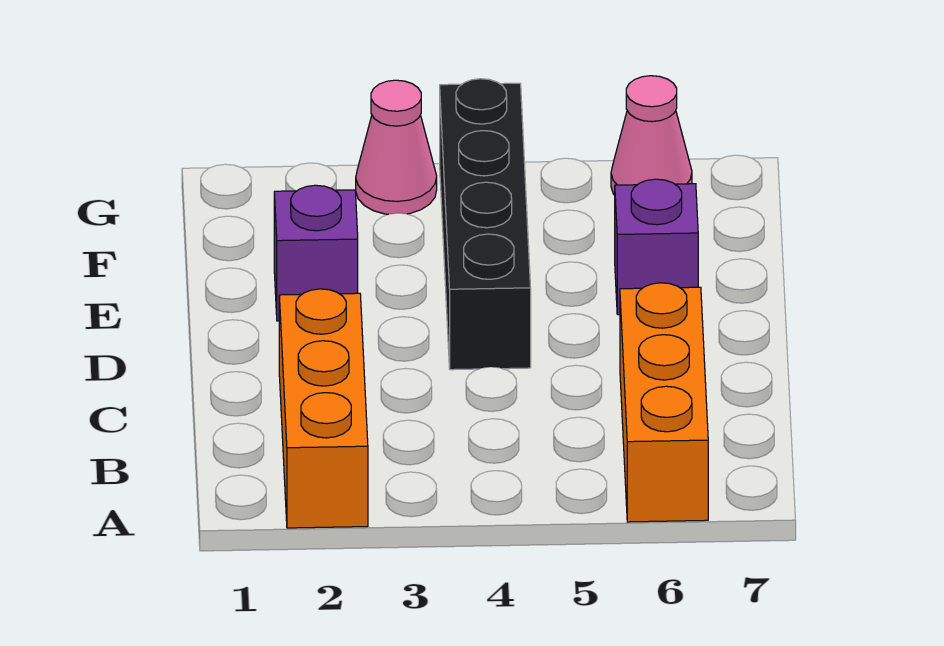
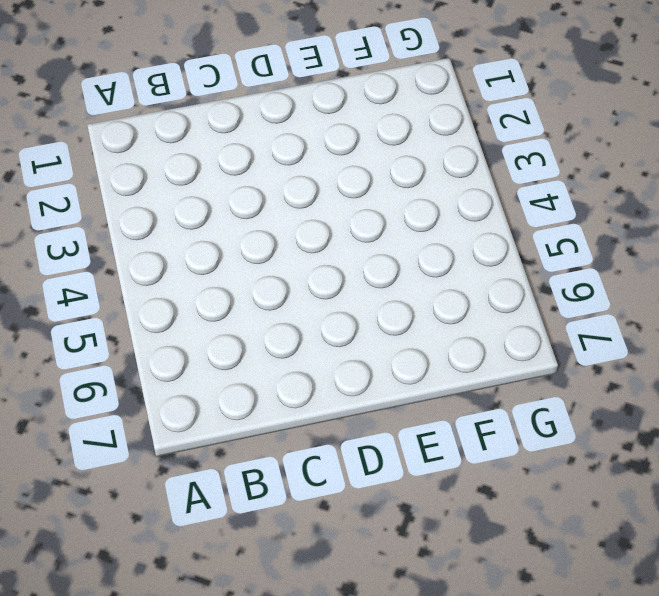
none -> orange 1x3 brick [279,289,368,528]
none -> orange 1x3 brick [620,283,708,522]

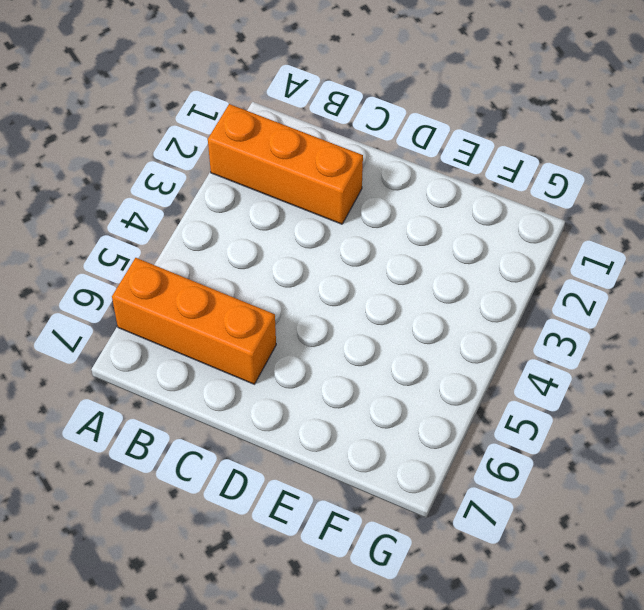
none -> black 1x4 brick [440,79,531,370]
none -> purple 1x1 brick [274,185,358,321]

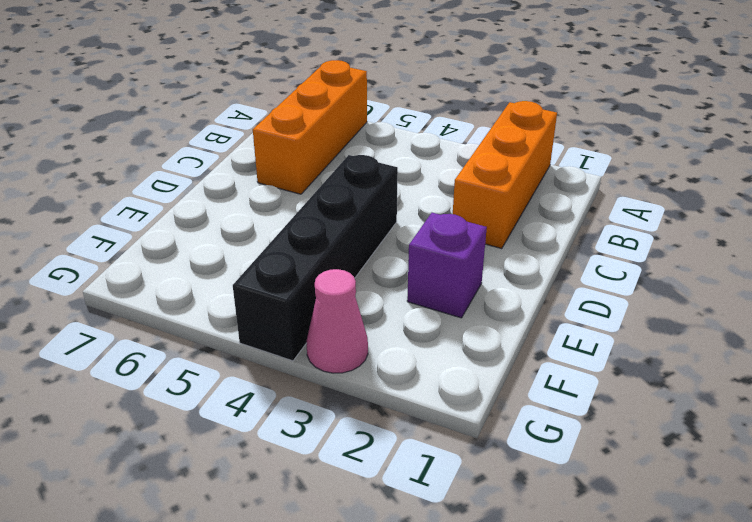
none -> purple 1x1 brick [615,179,698,315]
none -> pink 1x1 cone [611,76,692,195]

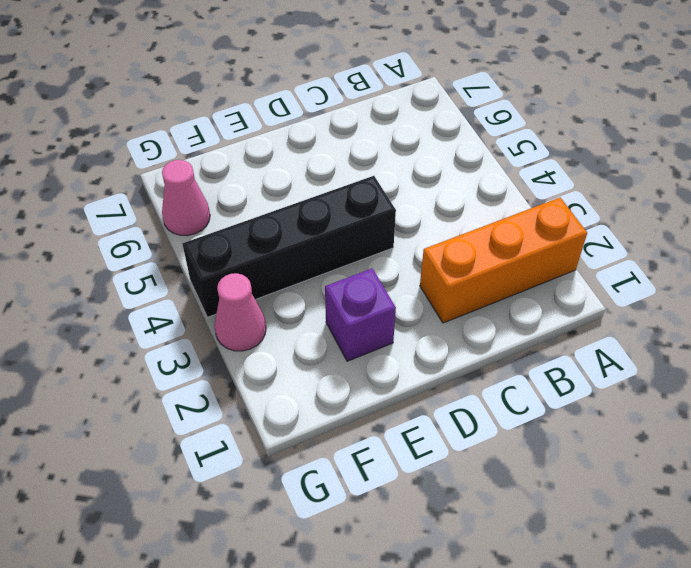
none -> orange 1x3 brick [620,283,708,522]
none -> purple 1x1 brick [615,179,698,315]

